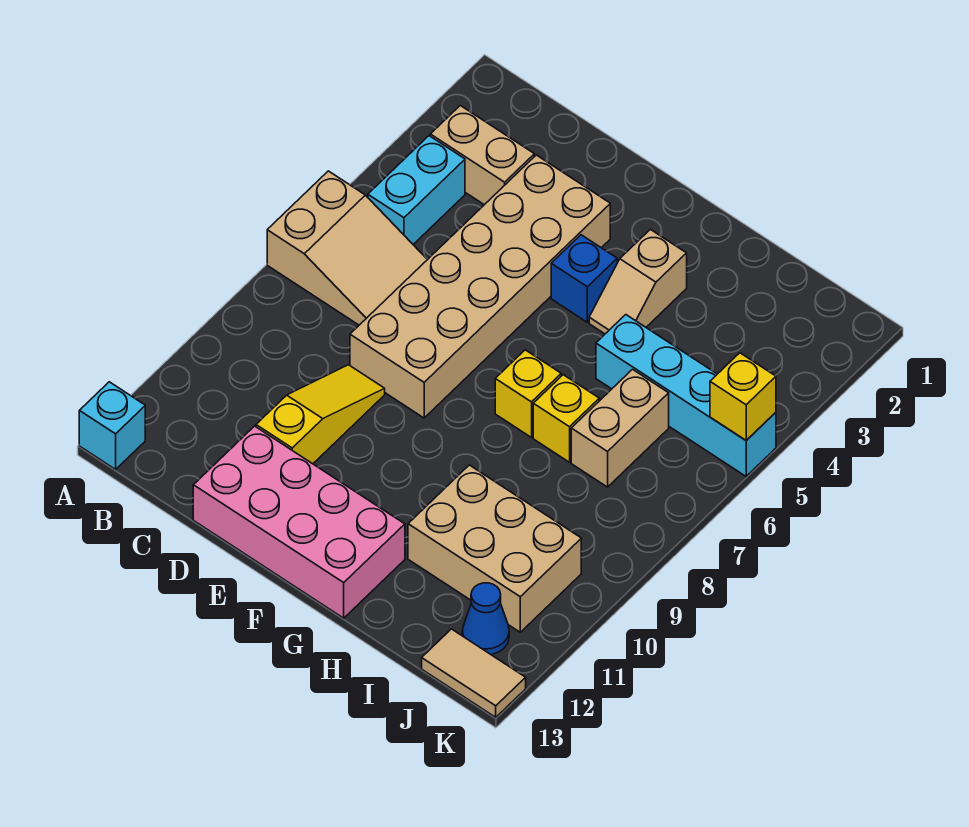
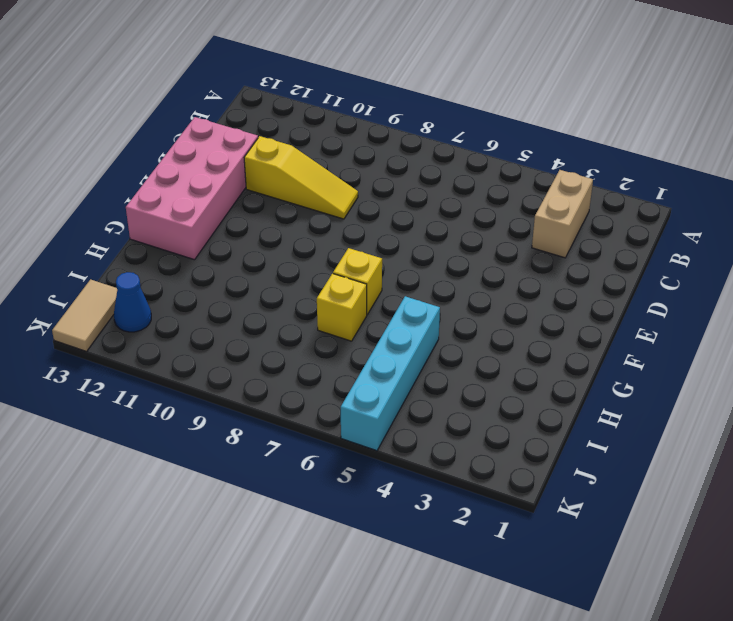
none -> tan 2x3 slope [267,171,427,325]
none -> cyan 1x1 brick [79,382,145,469]
none -> cyan 1x2 brick [368,136,465,244]

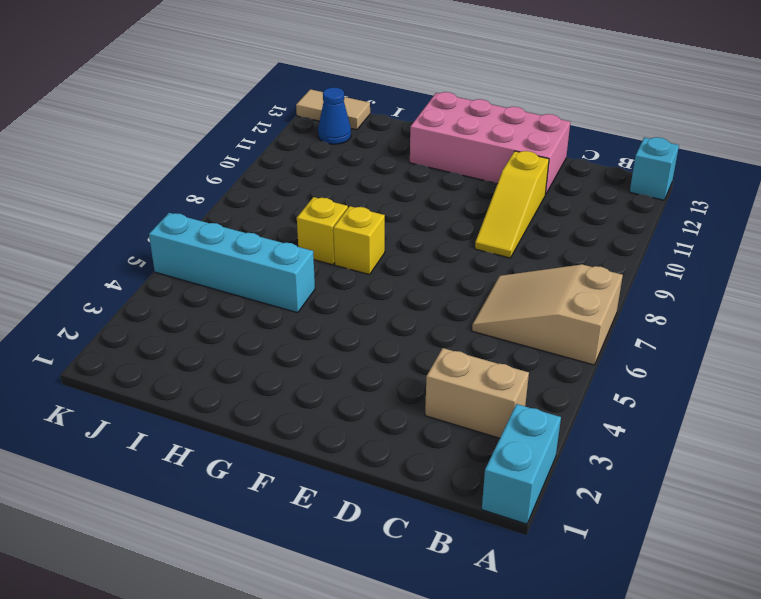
cyan 1x2 brick [482,404,561,524] -> cyan 1x2 brick moved to [368,136,465,244]
none -> tan 2x6 brick [350,155,610,418]
none -> blue 1x1 brick [551,235,617,322]
none -> tan 1x2 slope [589,229,687,334]

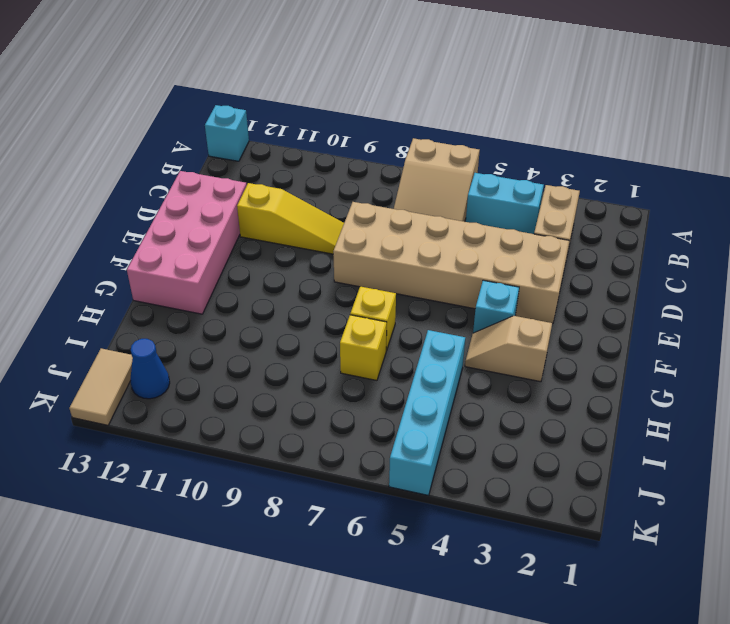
cyan 1x1 brick [473,280,519,333] -> blue 1x1 brick [551,235,617,322]
none -> tan 2x3 brick [408,465,581,632]
none -> tan 1x2 brick [571,369,669,487]
none -> yellow 1x1 brick [710,353,776,440]

